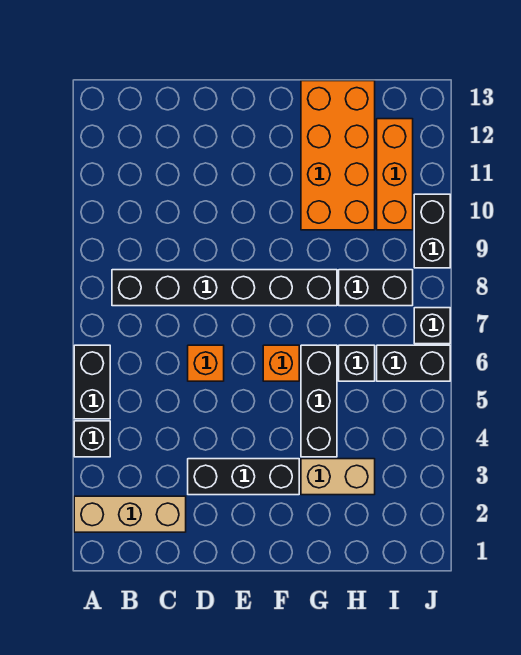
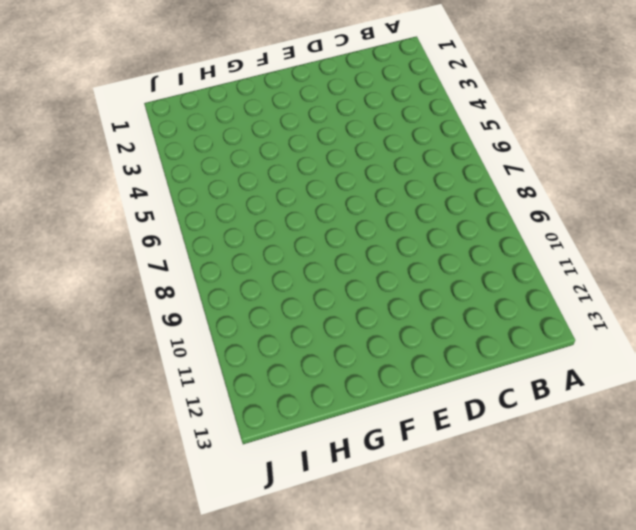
none -> tan 1x3 brick [74,496,186,532]
none -> black 1x1 brick [74,421,110,457]
none -> black 1x2 brick [74,345,110,419]

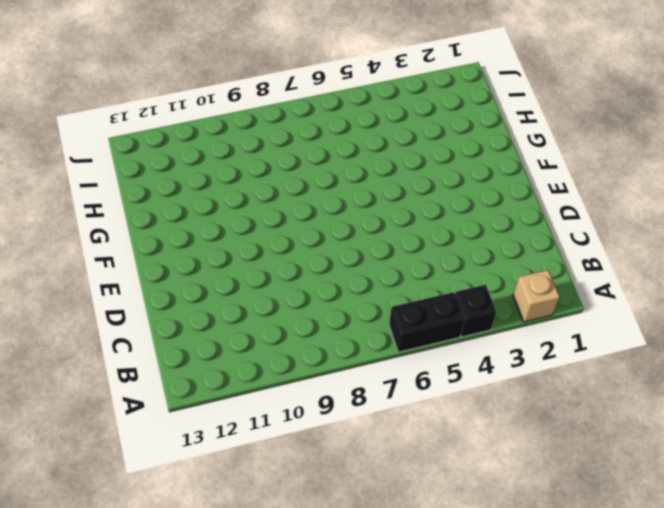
tan 1x1 brick [513,270,560,322] -> tan 1x3 brick [74,496,186,532]
none -> black 1x6 brick [112,270,337,306]
none -> black 1x3 brick [188,459,299,495]
none -> orange 1x1 brick [188,345,224,381]

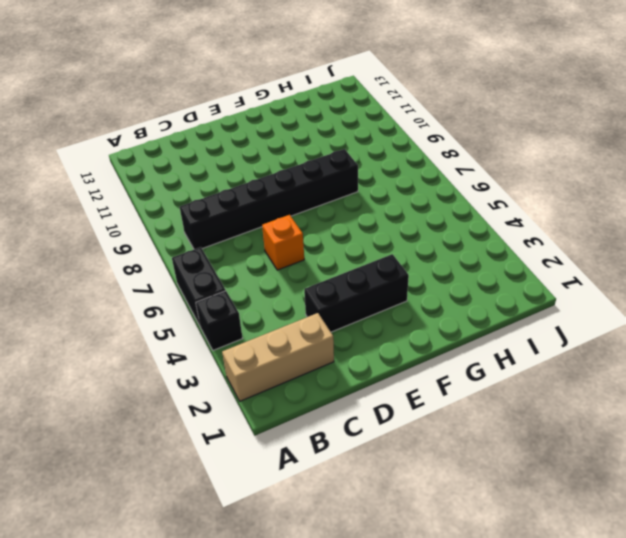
none -> orange 1x1 brick [263,345,299,381]
none -> tan 1x2 brick [301,459,375,495]
none -> black 1x3 brick [301,345,337,457]

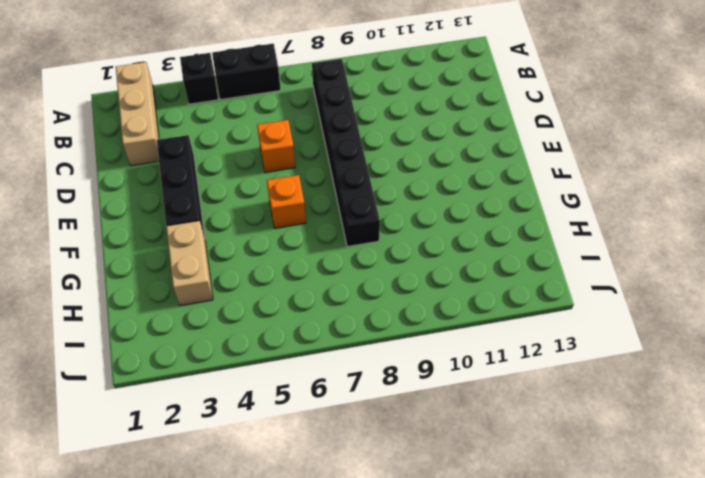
none -> black 1x3 brick [301,345,337,457]
none -> orange 2x4 brick [301,81,375,230]
none -> black 1x1 brick [339,345,375,381]

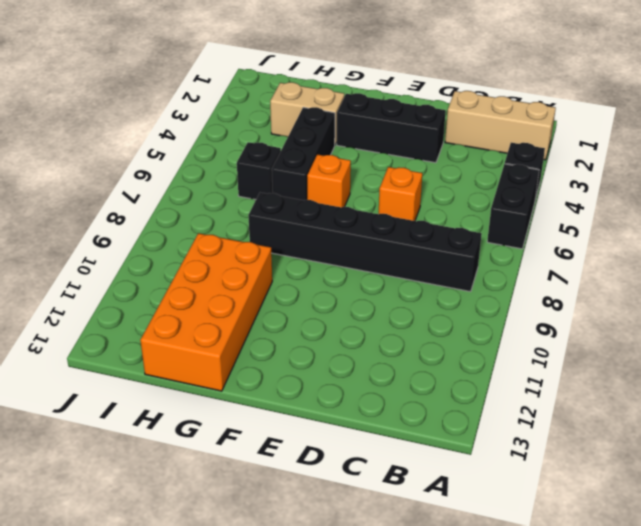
none -> black 1x2 brick [339,270,413,306]
none -> black 1x2 brick [377,345,450,381]
none -> orange 1x3 brick [377,119,413,230]

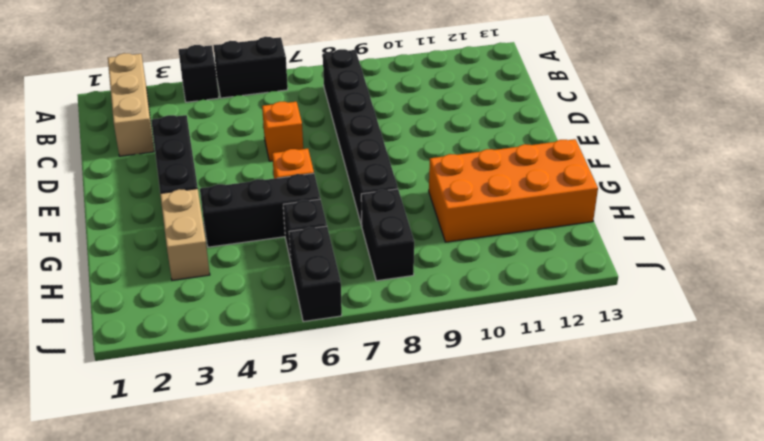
none -> orange 1x3 brick [377,119,413,230]
none -> black 1x1 brick [414,308,450,344]
none -> black 1x2 brick [414,194,450,268]

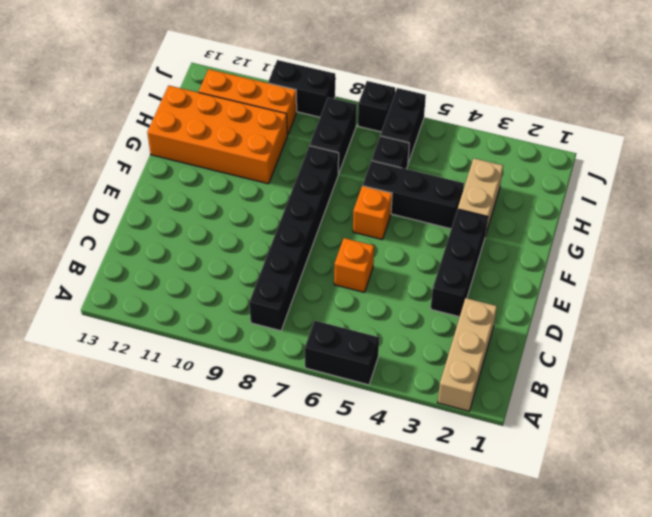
none -> black 1x1 brick [74,421,110,457]

